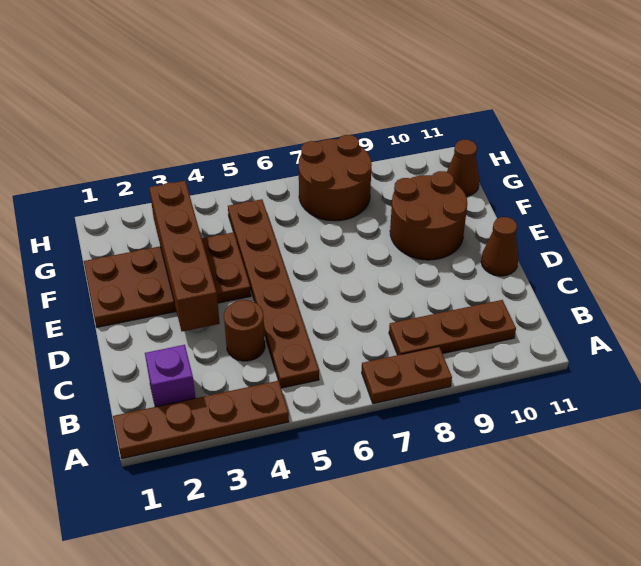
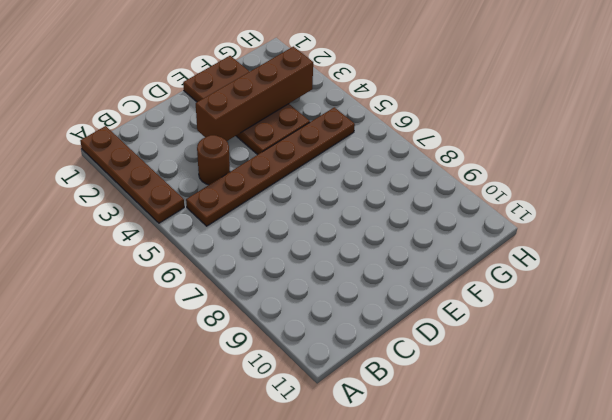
none -> brown 1x2 plate [362,347,452,404]
none -> purple 1x1 brick [145,345,196,407]
none -> brown 1x3 plate [389,300,516,355]

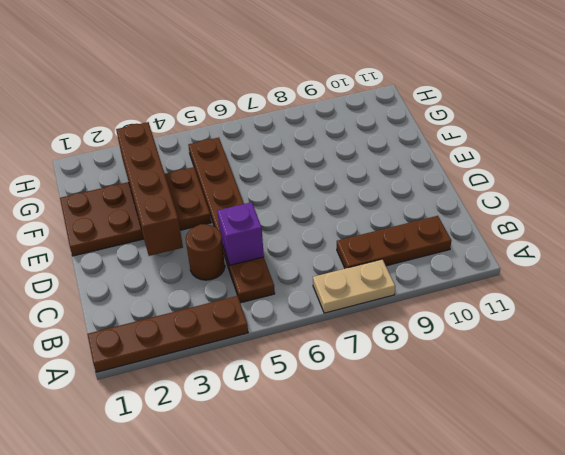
tan 1x2 plate [313,259,395,313] -> brown 1x2 plate [362,347,452,404]
purple 1x1 brick [217,202,264,265] -> purple 1x1 brick moved to [145,345,196,407]
none -> brown 1x1 cone [481,217,519,276]
none -> brown 2x2 round brick [390,171,467,260]
none -> brown 2x2 round brick [299,135,372,221]

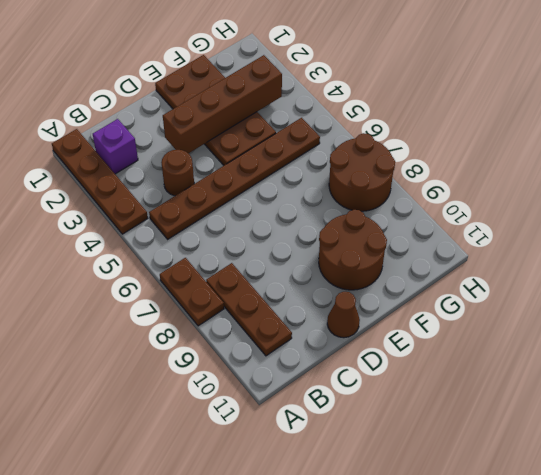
none -> brown 1x1 cone [447,140,479,196]

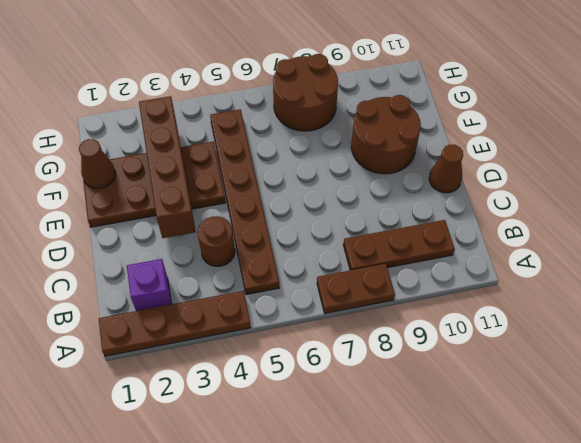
brown 1x1 cone [79,139,115,188] -> brown 1x1 cone moved to [447,140,479,196]

